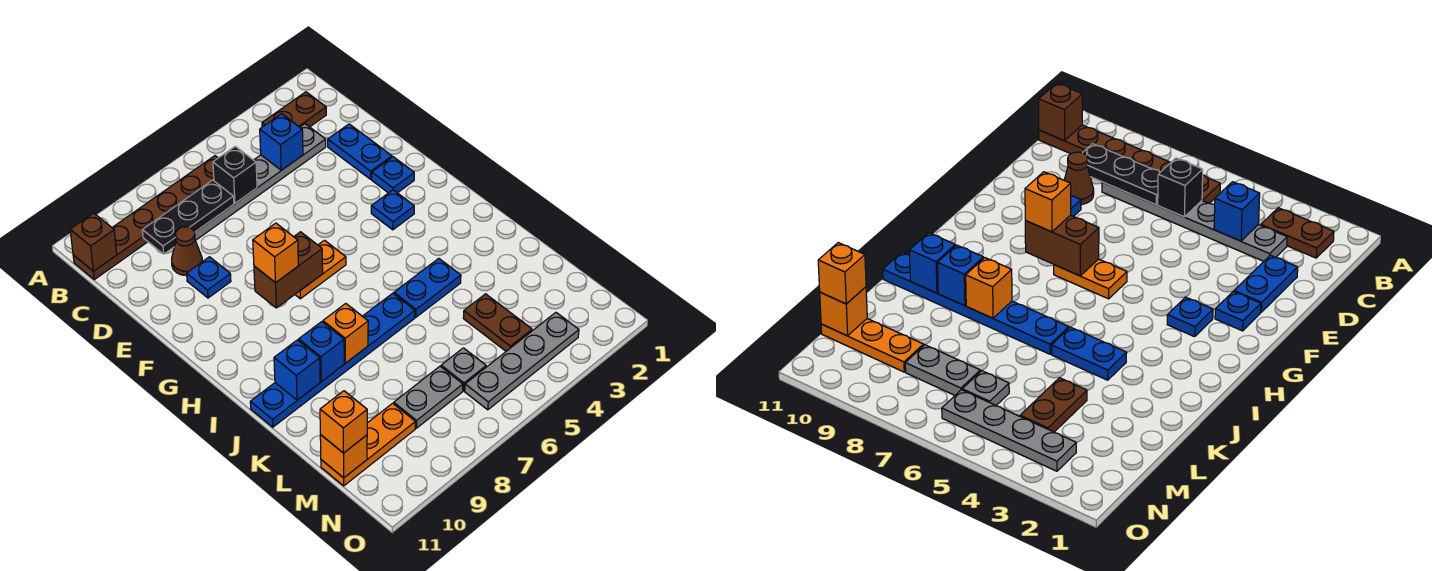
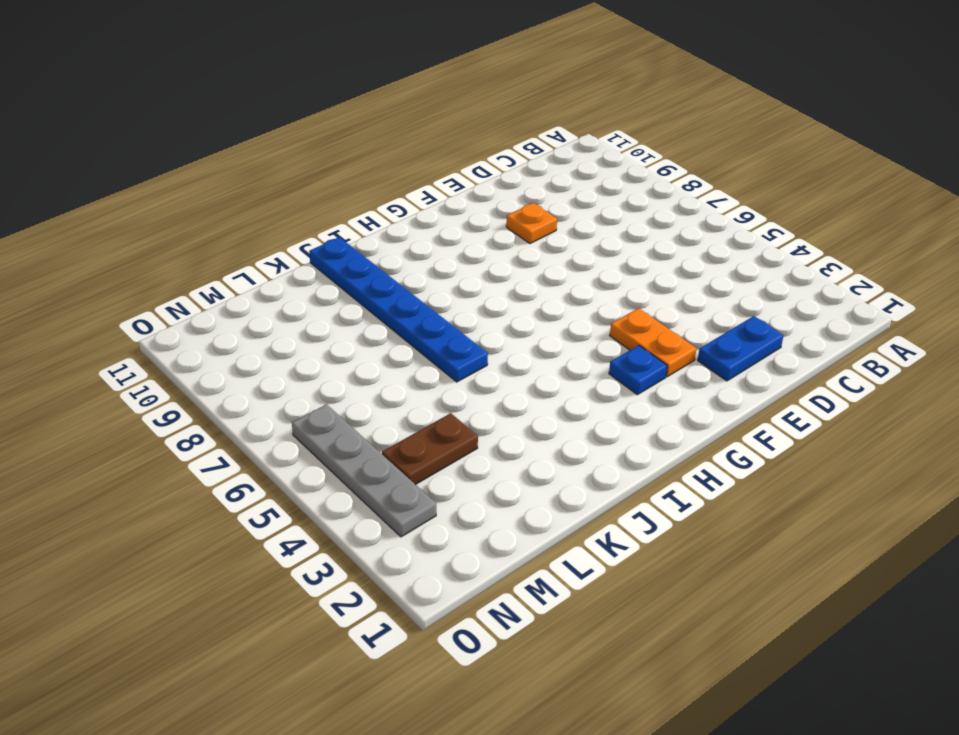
orange 1x1 plate [506,203,557,244] -> blue 1x1 plate [187,257,231,298]
orange 1x2 plate [610,308,697,377] -> orange 1x2 plate moved to [295,240,346,299]
none -> brown 1x2 plate [262,92,326,127]
none -> brown 1x6 plate [73,156,218,279]
none -> grey 1x6 plate [195,124,326,241]

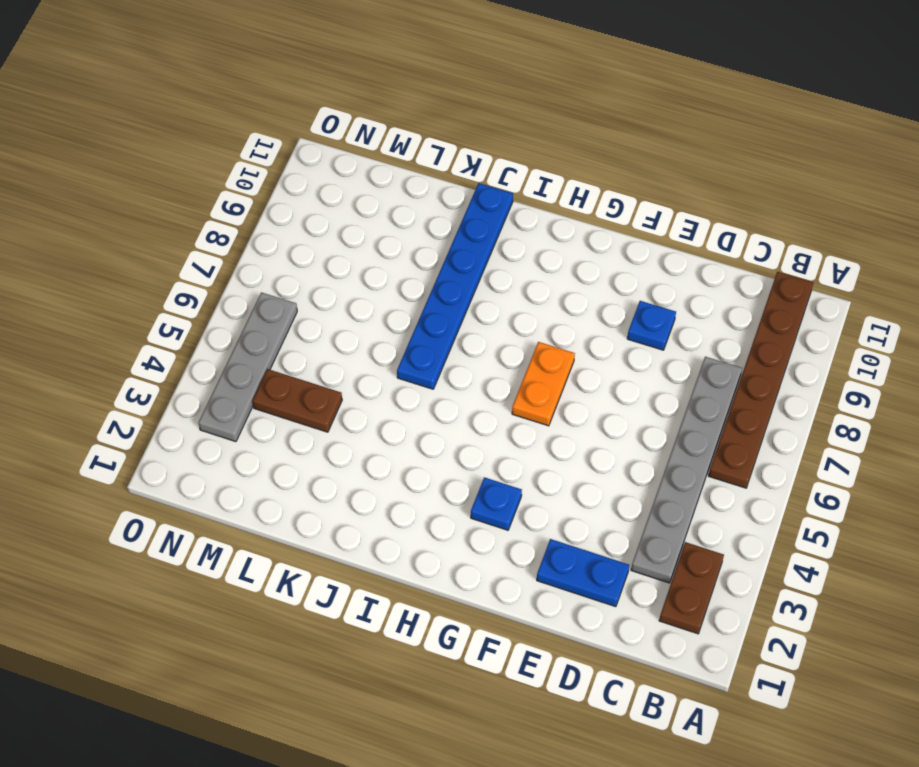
none -> brown 1x1 cone [172,227,202,275]
none -> blue 1x1 plate [372,157,414,193]
none -> blue 1x2 plate [394,258,461,317]

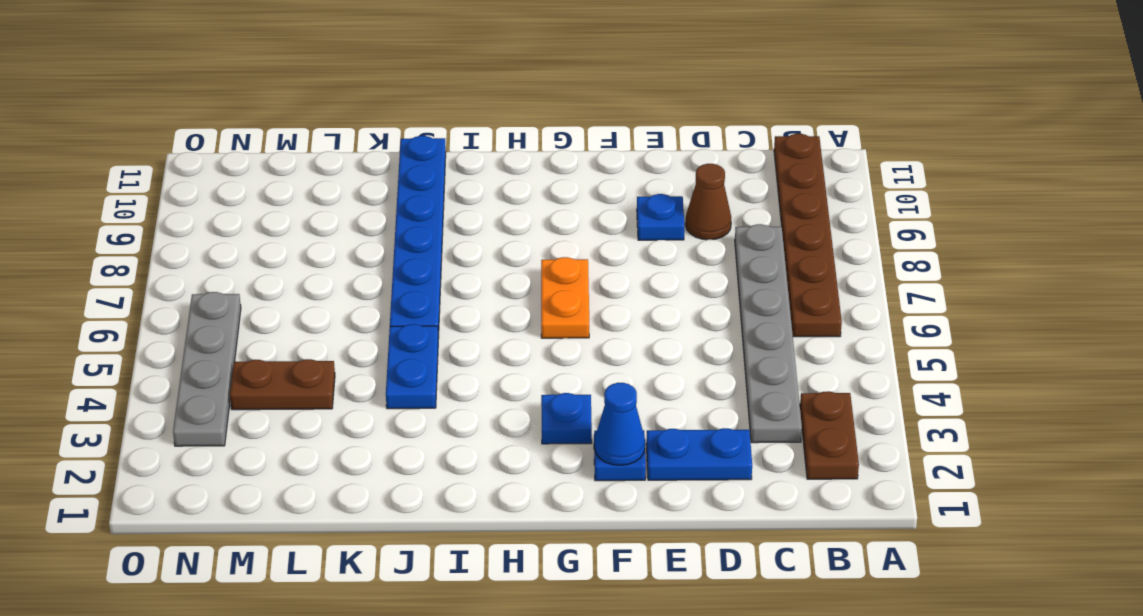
blue 1x1 cone [595,383,645,465] -> none
none -> grey 1x1 plate [441,348,486,391]
none -> grey 1x2 plate [394,366,463,428]
none -> orange 1x3 plate [321,403,415,486]

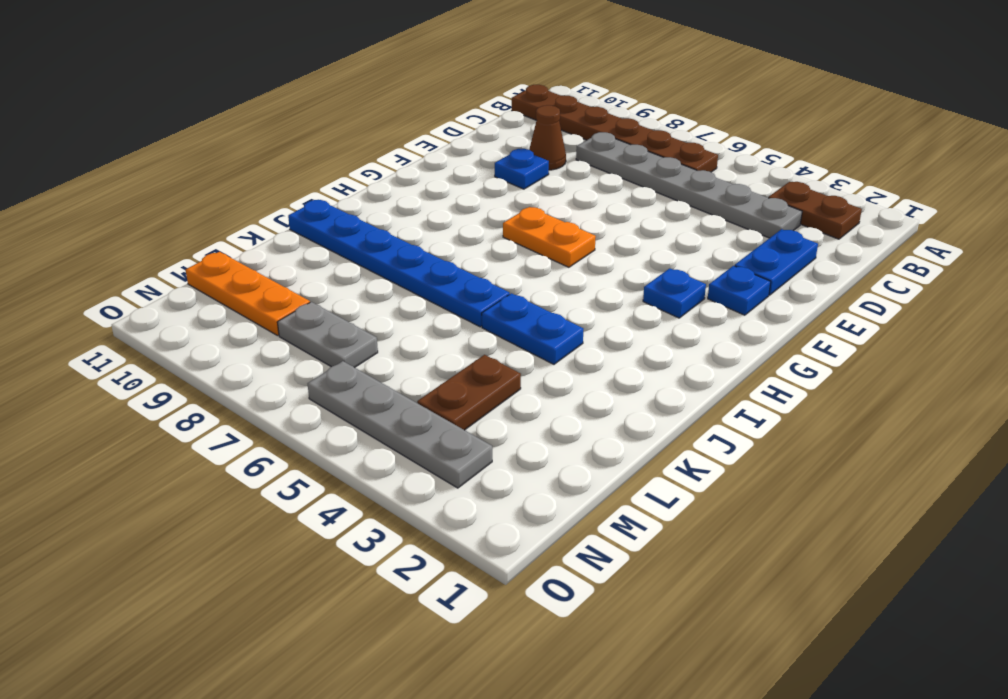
none -> grey 1x1 plate [441,348,486,391]
none -> brown 1x1 brick [70,213,117,271]
none -> blue 1x1 brick [260,114,303,170]

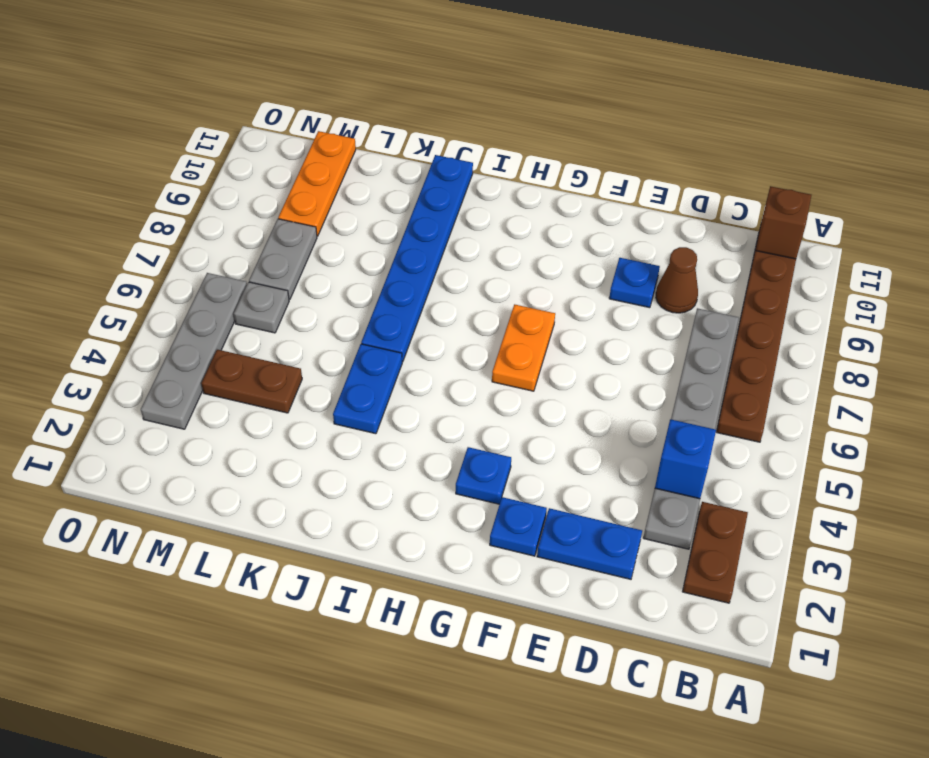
none -> black 1x1 brick [213,146,257,203]
none -> black 1x3 plate [142,180,234,254]
none -> brown 1x2 brick [254,232,323,308]

